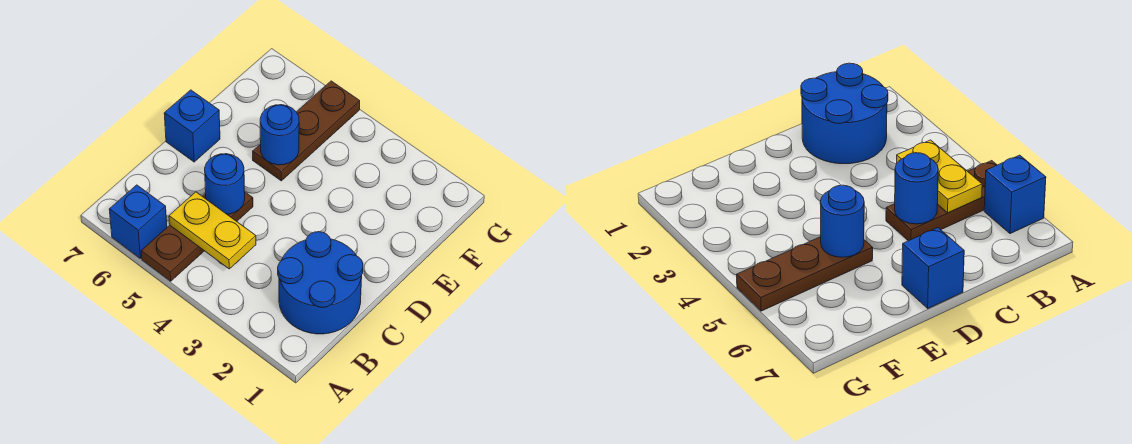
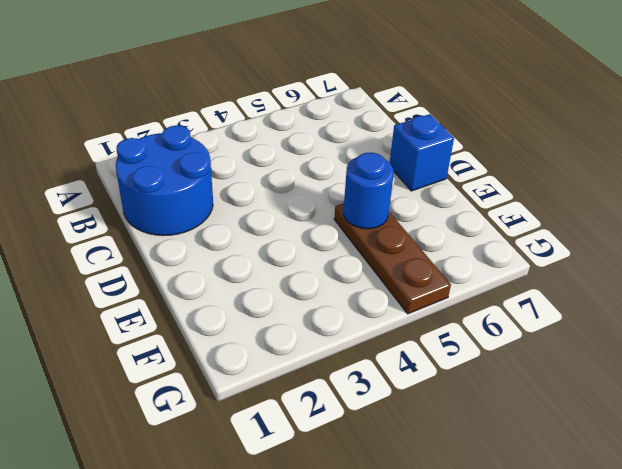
none -> brown 1x3 plate [141,192,253,281]
none -> blue 1x1 brick [109,185,167,258]

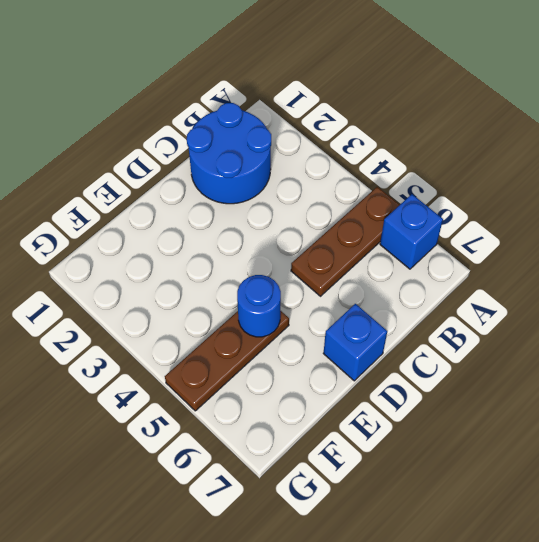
none -> yellow 1x2 plate [169,192,256,269]
none -> blue 1x1 round brick [205,154,245,214]

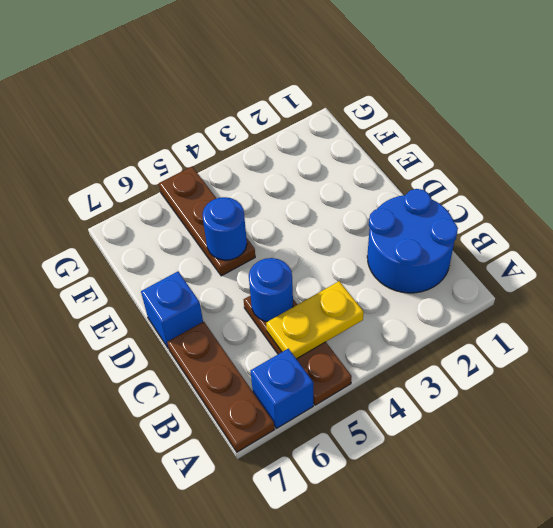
brown 1x3 plate [167,322,275,452] -> none

